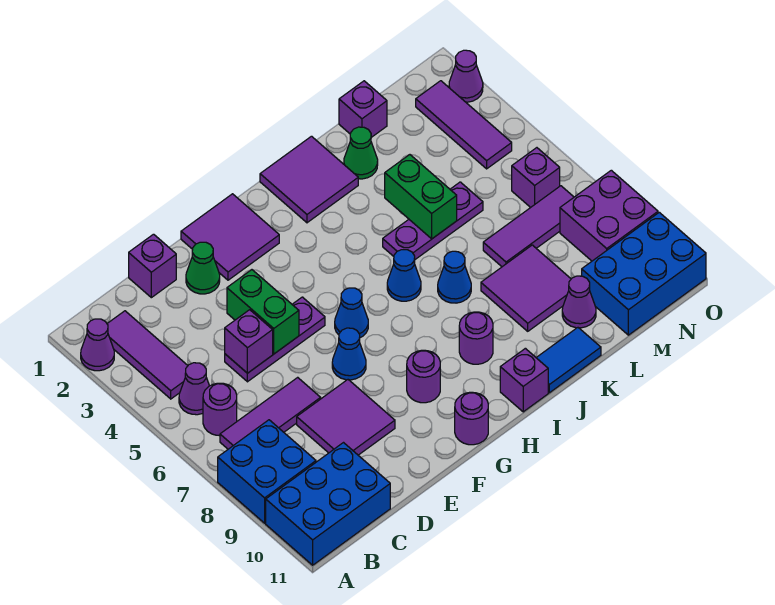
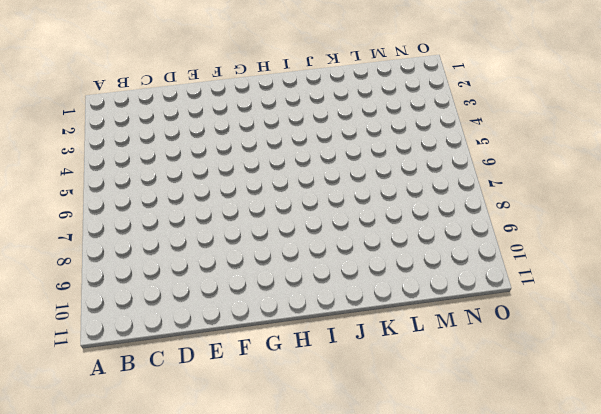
none -> purple 1x1 cone [81,319,114,371]
none -> blue 2x2 brick [218,420,316,523]
none -> blue 2x3 brick [266,443,390,565]
none -> purple 1x3 tile [107,311,188,399]

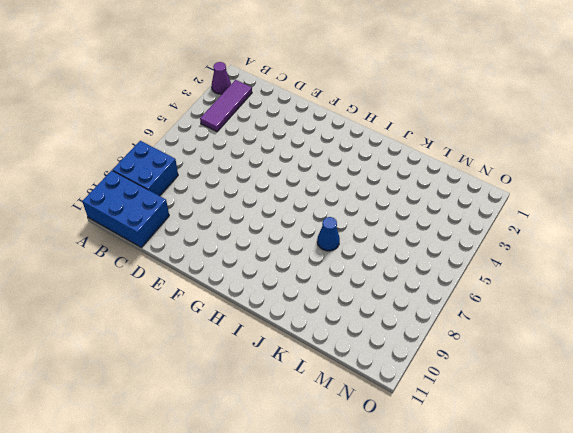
none -> purple 1x1 cone [179,363,209,415]
none -> purple 1x1 round brick [203,383,237,436]
none -> purple 1x3 tile [220,377,321,449]
none -> purple 1x1 brick [129,234,176,298]

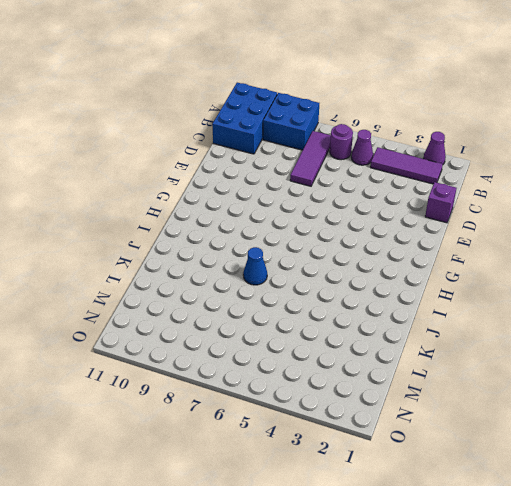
none -> purple 1x3 plate [225,297,325,382]
none -> purple 2x2 tile [297,380,395,455]
none -> green 1x1 cone [186,242,220,294]
none -> purple 2x2 tile [181,194,279,280]

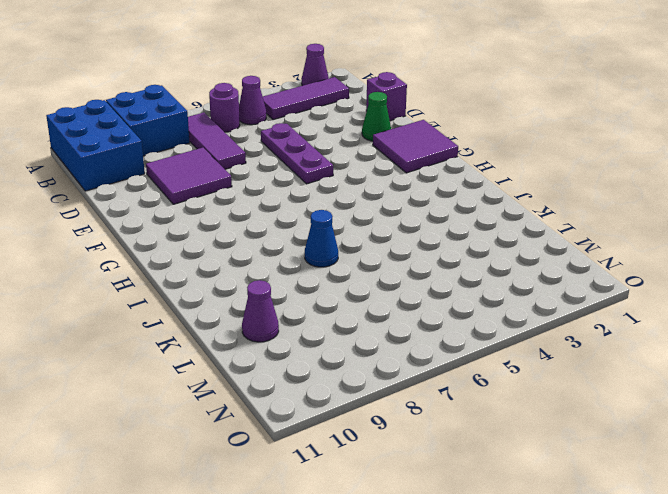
none -> blue 1x1 cone [332,328,366,380]
none -> blue 1x1 cone [335,288,368,338]
none -> purple 1x1 round brick [407,350,440,403]
none -> purple 1x1 round brick [455,392,488,445]

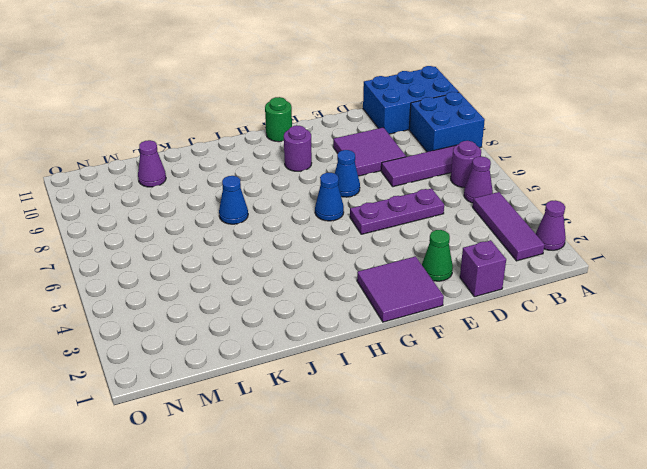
green 1x1 round brick [265,97,292,142] -> purple 1x1 round brick [455,392,488,445]
none -> purple 2x2 tile [260,136,358,223]
none -> blue 1x1 cone [387,250,421,301]
none -> purple 1x1 round brick [459,312,493,364]
none -> purple 1x1 brick [500,348,548,412]

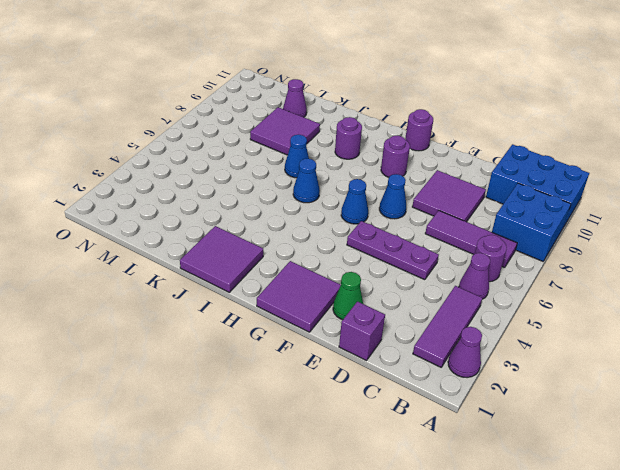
none -> purple 1x1 brick [500,348,548,412]
none -> purple 1x3 plate [383,182,483,259]
none -> blue 1x2 tile [536,328,601,393]
none -> green 1x1 cone [344,127,378,179]

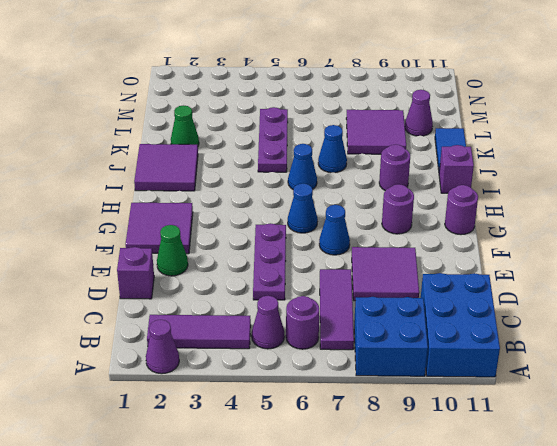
none -> purple 1x1 brick [339,81,387,137]
none -> purple 1x3 tile [483,186,574,267]
none -> blue 2x3 brick [582,212,706,335]
none -> purple 1x3 tile [416,81,512,169]

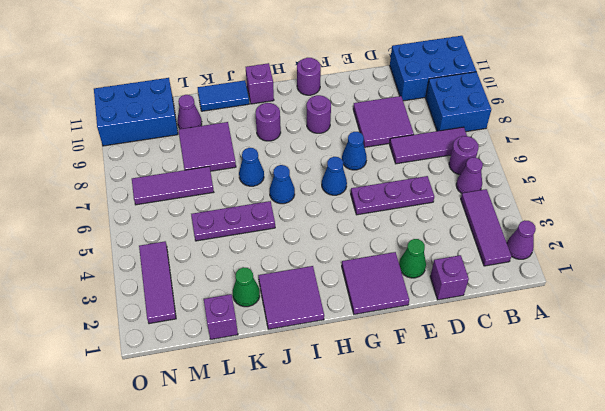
none -> purple 1x1 brick [512,148,560,207]
none -> purple 2x2 brick [560,170,658,261]
none -> purple 1x1 cone [449,50,483,102]
none -> purple 1x1 brick [225,310,273,373]

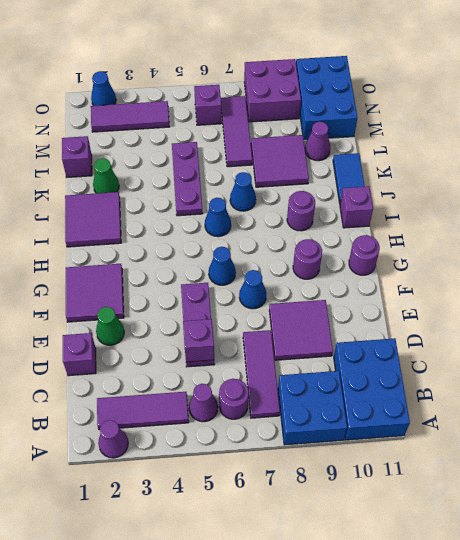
blue 1x1 cone [91,71,116,106] -> purple 1x1 cone [449,50,483,102]
none -> green 1x2 brick [227,270,299,354]
none -> green 1x2 brick [385,155,457,239]

